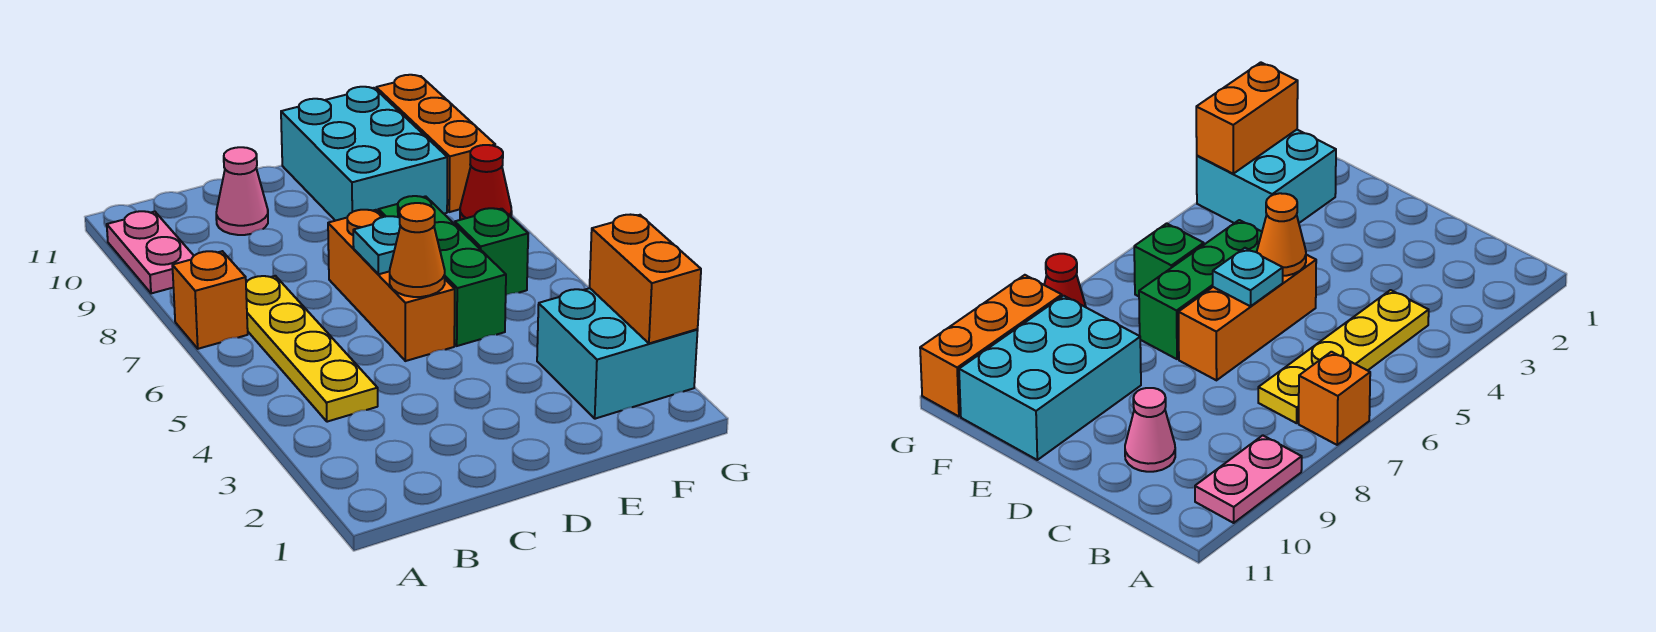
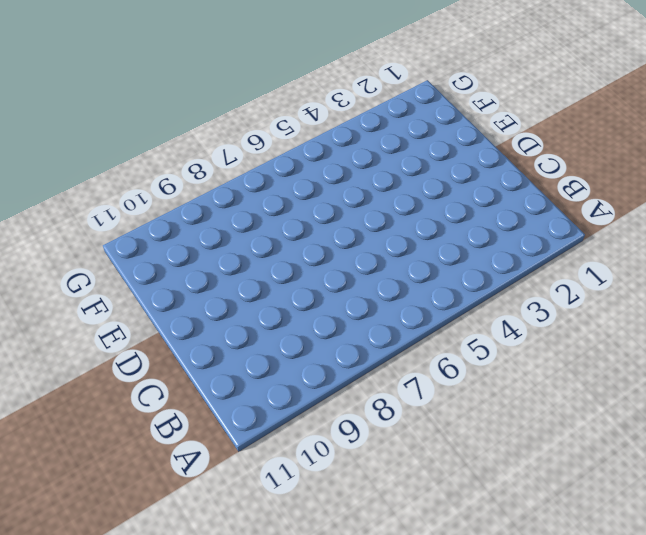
none -> orange 1x1 brick [172,251,248,349]
none -> pink 1x2 plate [107,211,194,293]
none -> yellow 1x4 plate [246,276,378,422]

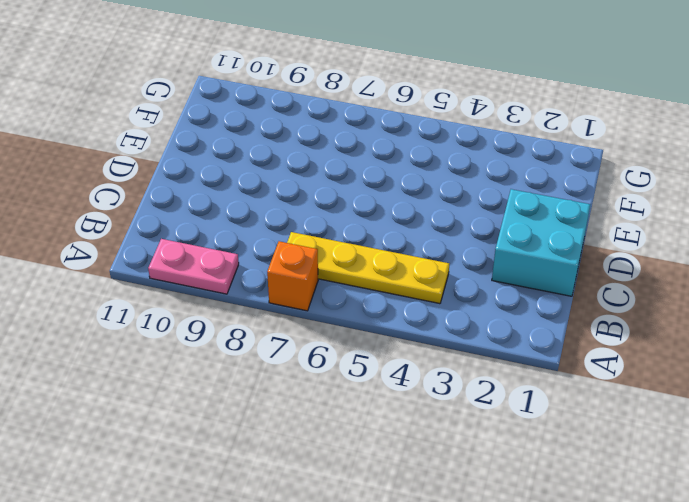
cyan 2x2 brick [492,189,590,296] -> cyan 2x2 brick moved to [537,288,698,419]
none -> pink 1x1 cone [216,147,268,235]
none -> orange 1x3 brick [328,210,455,361]
none -> green 1x3 brick [378,196,506,346]

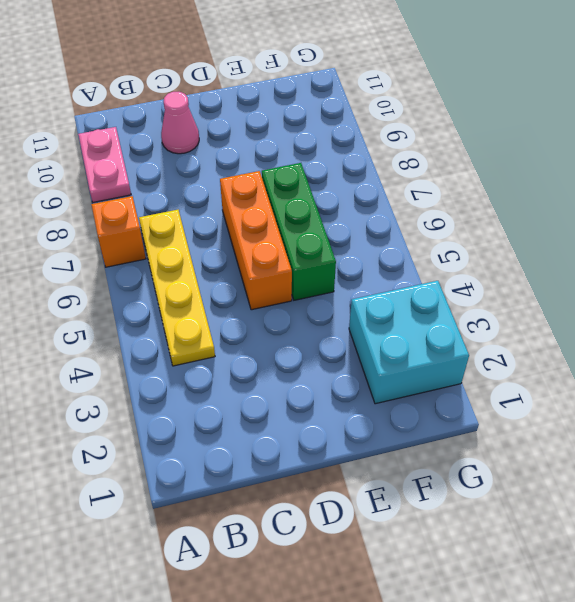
none -> cyan 2x3 brick [281,87,447,221]
none -> green 1x1 brick [455,208,528,295]
none -> red 1x1 cone [460,145,512,220]

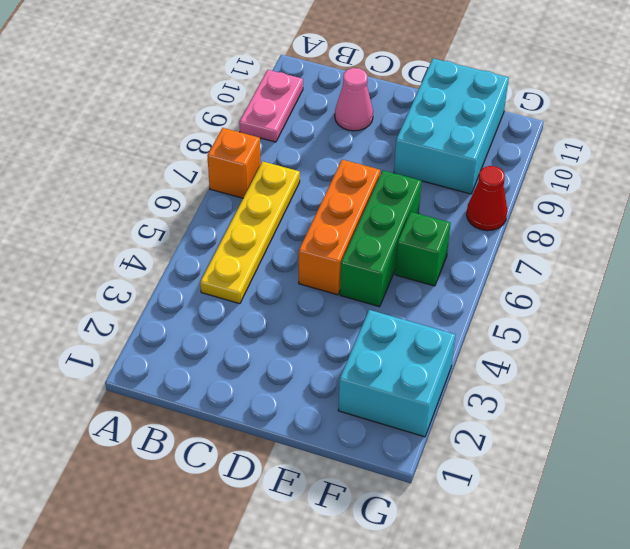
none -> orange 1x3 brick [376,75,495,212]
none -> orange 1x1 cone [390,203,445,297]
none -> cyan 1x1 plate [353,216,400,274]

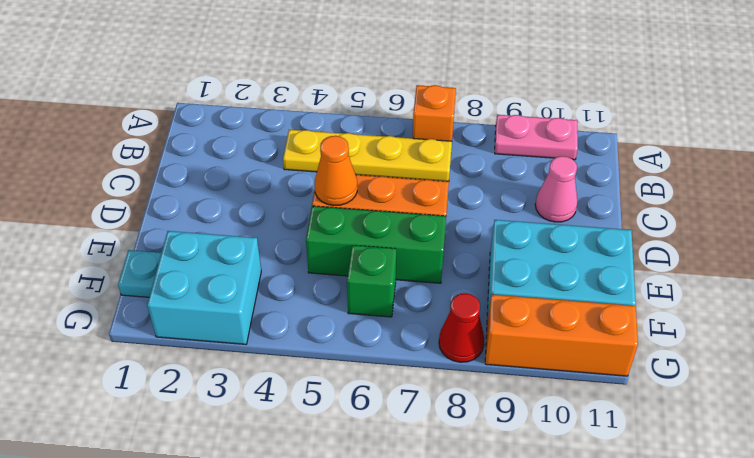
cyan 1x1 plate [118,250,161,297] -> cyan 1x1 plate moved to [353,216,400,274]
none -> orange 1x2 brick [590,215,701,343]

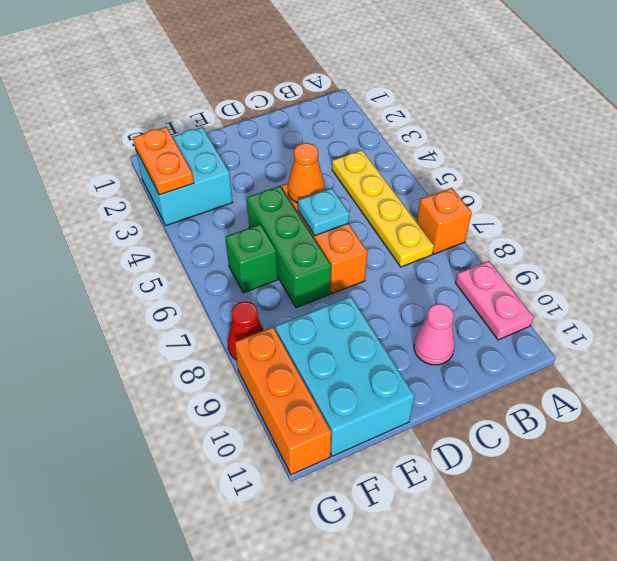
orange 1x2 plate [133,127,194,195] -> orange 1x2 brick [590,215,701,343]

